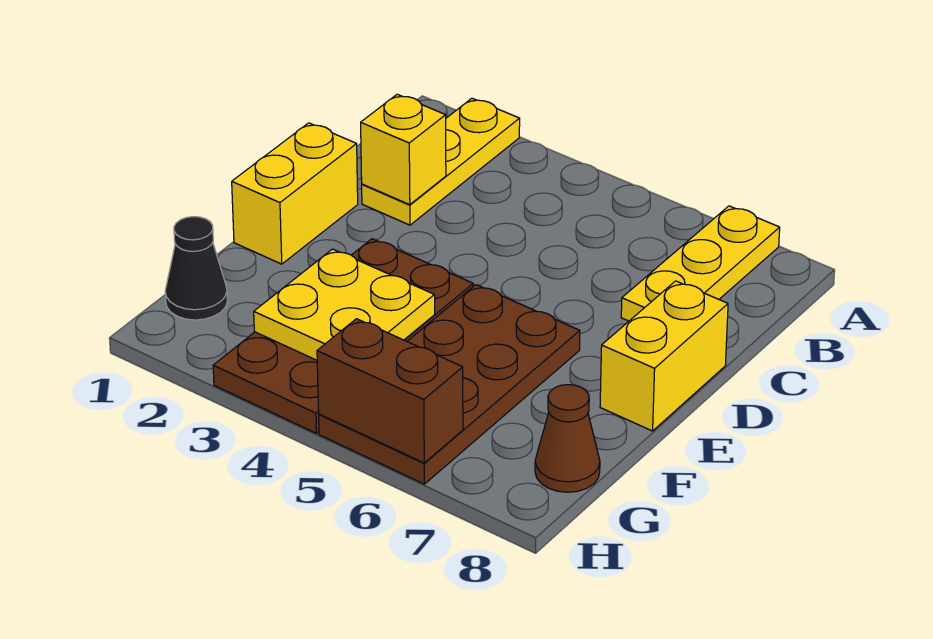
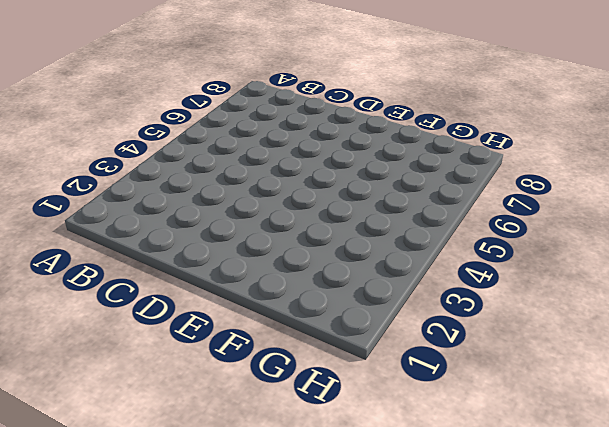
none -> yellow 1x3 plate [362,98,520,225]
none -> yellow 1x3 plate [621,206,780,321]

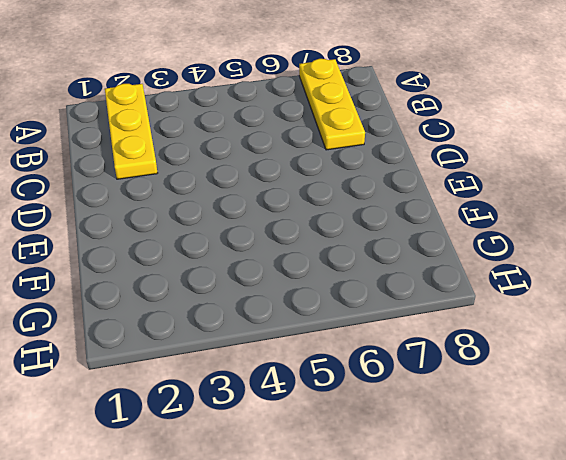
none -> yellow 1x2 brick [232,123,358,264]
none -> yellow 1x2 brick [600,281,728,431]

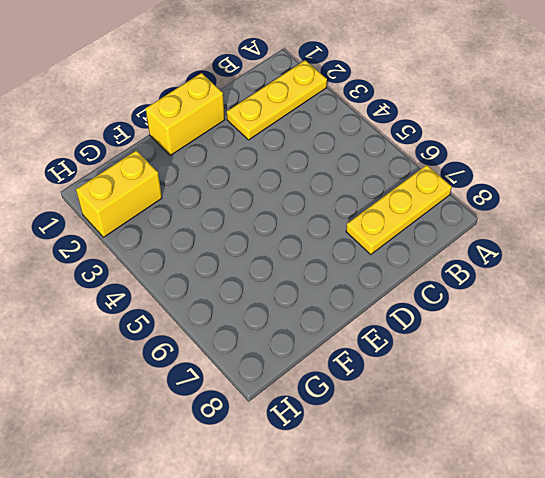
yellow 1x2 brick [76,150,162,237] -> yellow 1x2 brick moved to [600,281,728,431]
none -> brown 2x4 plate [213,239,473,433]
none -> brown 2x4 plate [319,285,580,484]

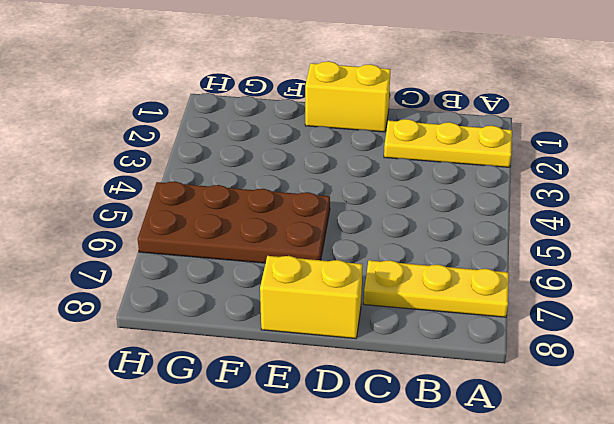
none -> brown 2x4 plate [213,239,473,433]
none -> black 1x1 cone [165,217,227,320]

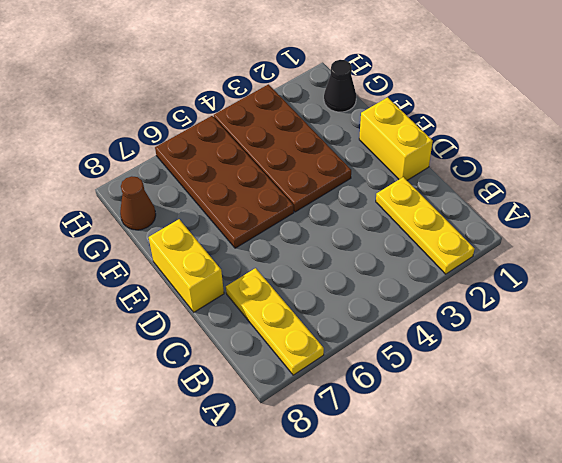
none -> yellow 1x1 brick [361,94,446,205]
none -> yellow 2x2 plate [254,249,435,360]

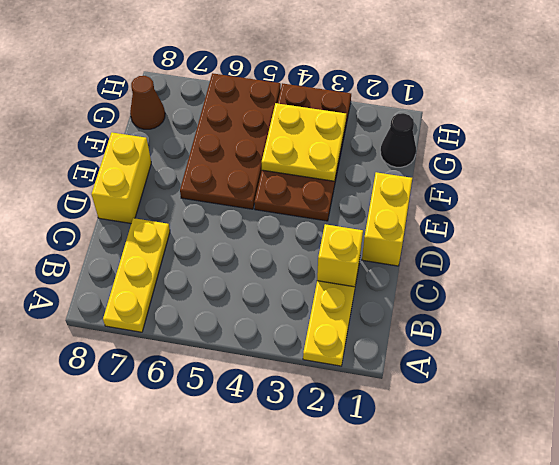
none -> brown 1x2 brick [317,319,463,463]

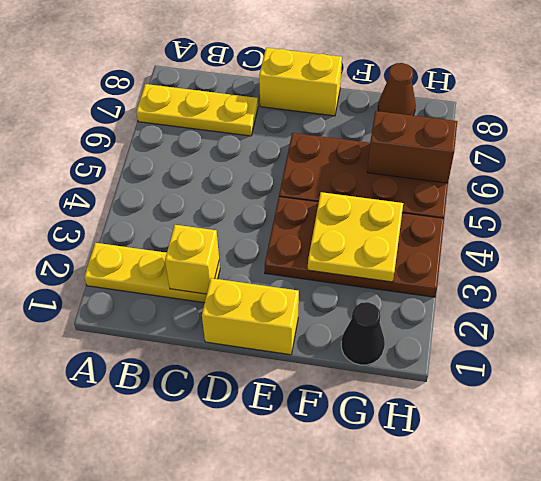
brown 1x2 brick [367,111,457,183] -> brown 1x2 brick turned to [317,319,463,463]

